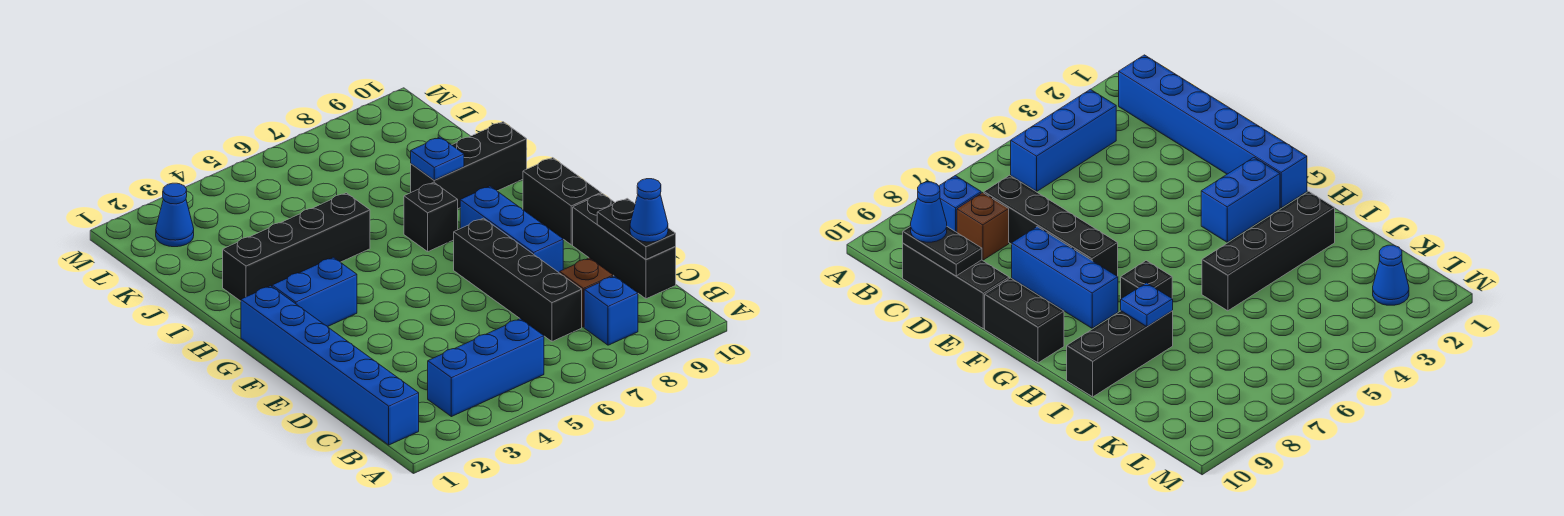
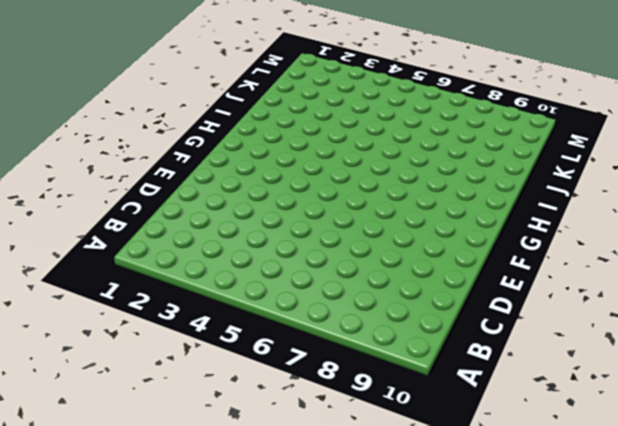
none -> blue 1x6 brick [241,286,419,445]
none -> blue 1x3 brick [428,319,544,417]
none -> blue 1x1 brick [584,276,638,345]

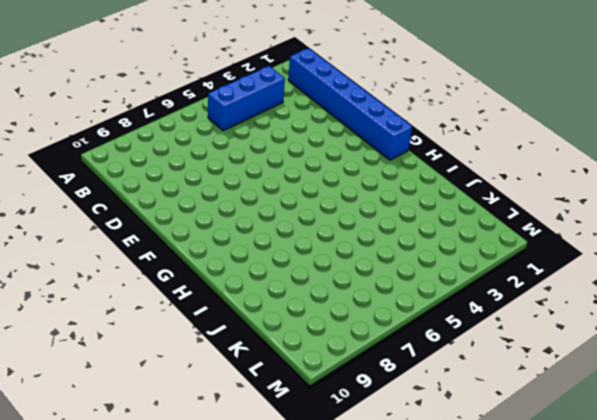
none -> blue 1x1 brick [584,276,638,345]
none -> black 1x4 brick [454,218,582,341]
none -> brown 1x1 brick [560,258,613,327]

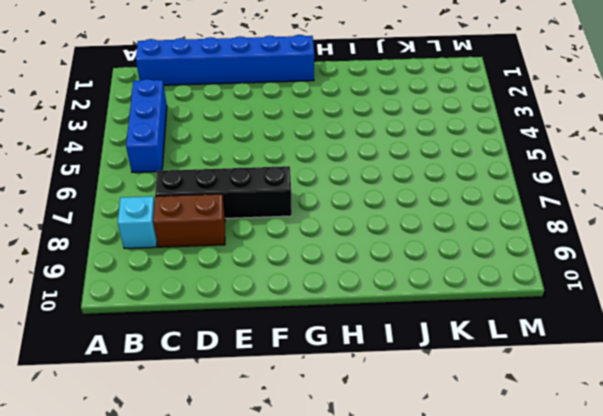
cyan 1x1 brick [118,196,157,248] -> blue 1x1 brick [584,276,638,345]
brown 1x2 brick [153,194,225,247] -> brown 1x1 brick [560,258,613,327]
none -> black 1x3 brick [573,194,676,299]
none -> blue 1x3 brick [460,186,563,273]
none -> black 1x2 brick [523,158,601,245]

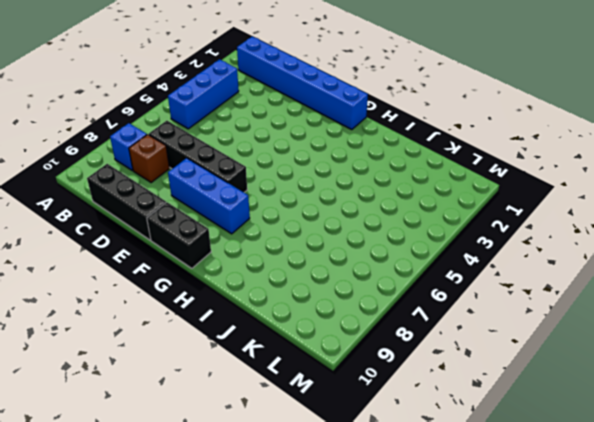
none -> blue 1x2 brick [272,257,357,327]
none -> black 1x1 brick [404,182,458,251]
none -> black 1x4 brick [223,193,370,301]

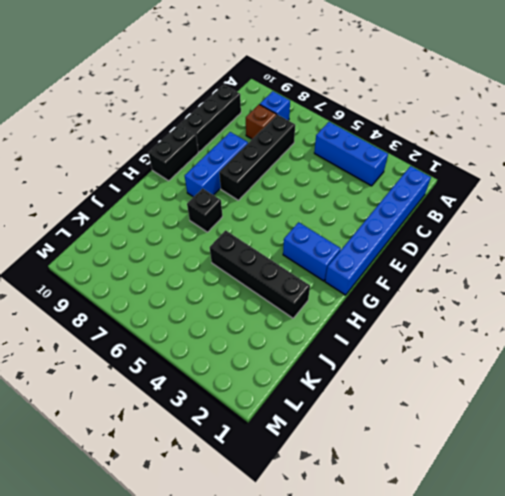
none -> black 1x3 brick [411,122,527,209]
none -> blue 1x1 cone [156,183,194,247]
none -> black 1x2 plate [597,198,676,260]

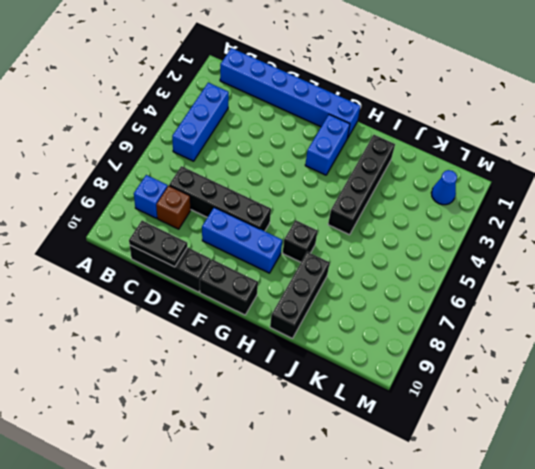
none -> blue 1x1 plate [411,137,464,180]
none -> blue 1x1 cone [630,179,668,242]

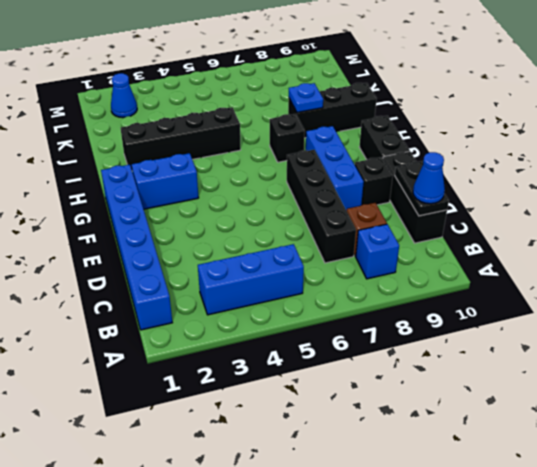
black 1x1 brick [355,157,393,205] -> none

